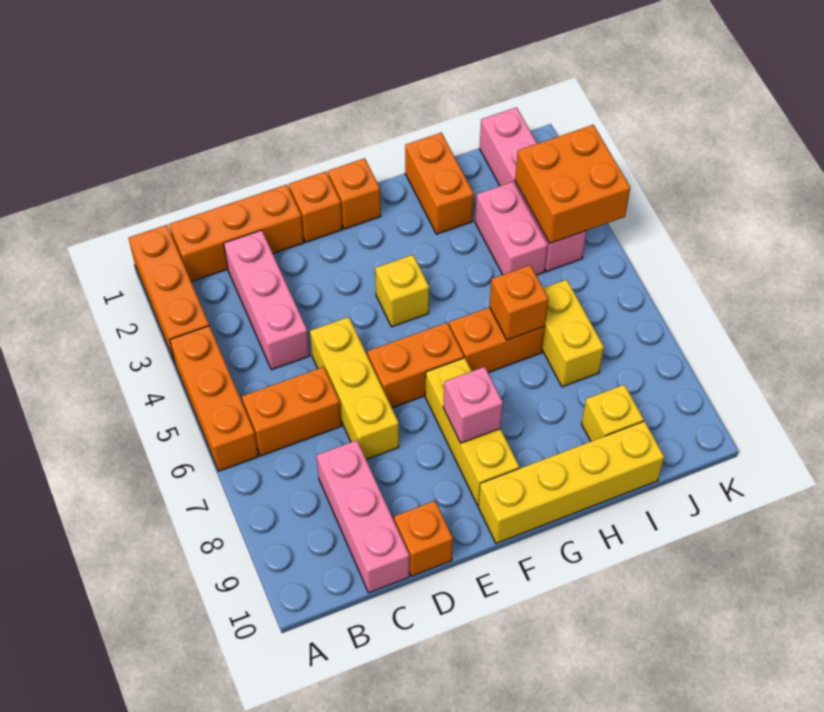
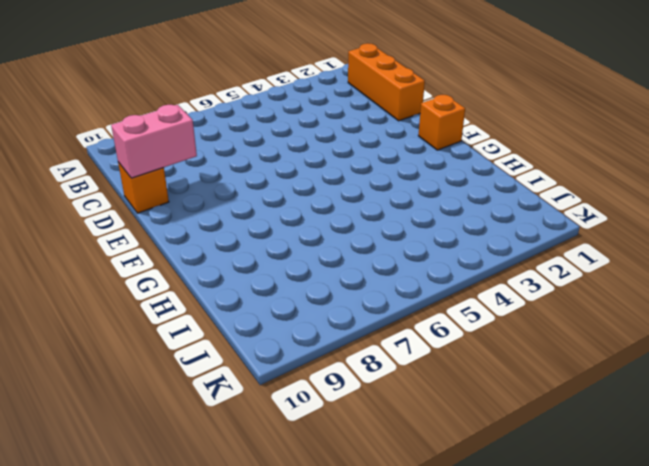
pink 1x2 brick [111,105,197,178] -> pink 1x2 brick moved to [475,182,548,275]
none -> orange 1x3 brick [129,225,209,362]
none -> orange 1x3 brick [170,326,258,471]
none -> orange 1x2 brick [242,367,341,456]

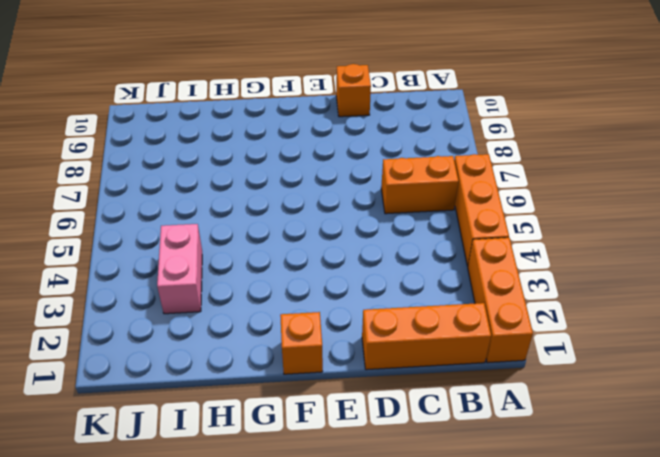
none -> pink 1x3 brick [224,230,310,370]
none -> pink 1x3 brick [317,440,409,593]
none -> yellow 1x3 brick [310,317,399,460]

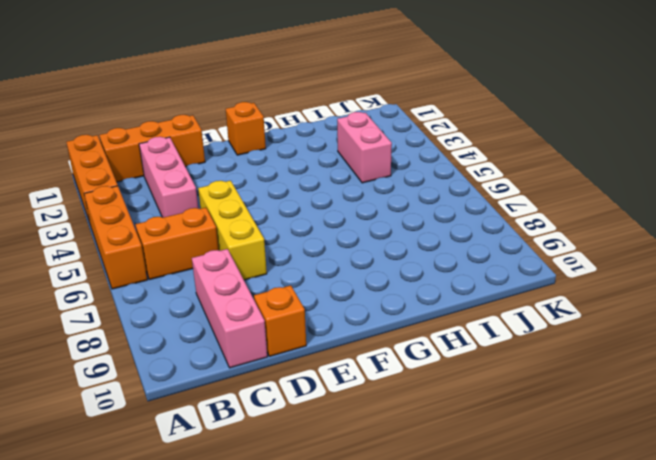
none -> orange 1x1 brick [289,171,342,242]
none -> orange 1x2 brick [367,323,464,408]
none -> yellow 1x1 brick [375,255,429,327]

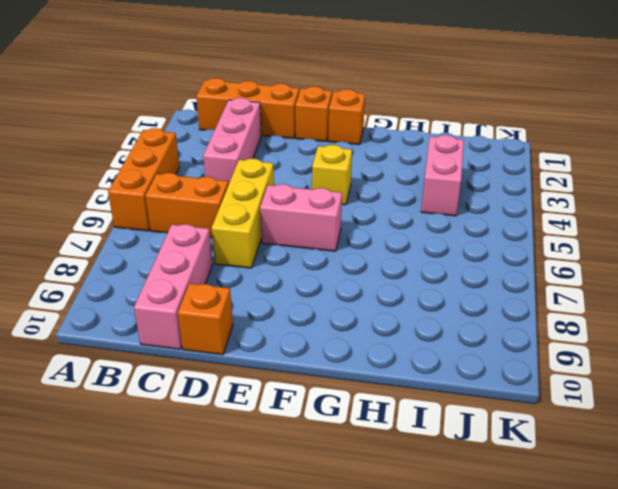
pink 1x2 brick [260,184,342,251] -> orange 1x2 brick [367,323,464,408]
none -> orange 1x3 brick [129,225,209,362]
none -> yellow 1x3 brick [425,358,519,505]
none -> yellow 1x4 brick [478,421,664,543]

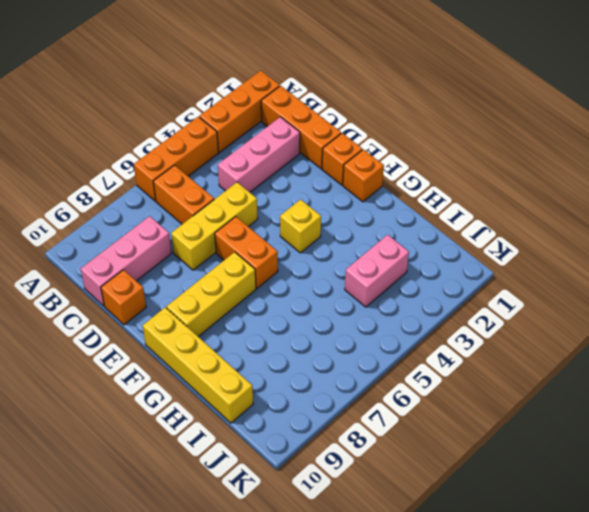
none -> orange 1x2 brick [449,307,545,372]
none -> orange 1x2 brick [405,133,474,234]
none -> yellow 1x2 brick [542,280,604,387]

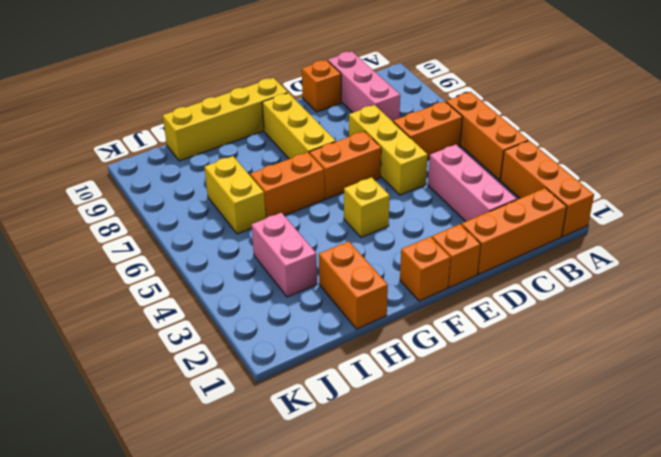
none -> yellow 1x1 brick [582,385,644,441]
none -> pink 1x4 brick [480,107,587,271]
none -> pink 1x1 brick [443,367,503,443]

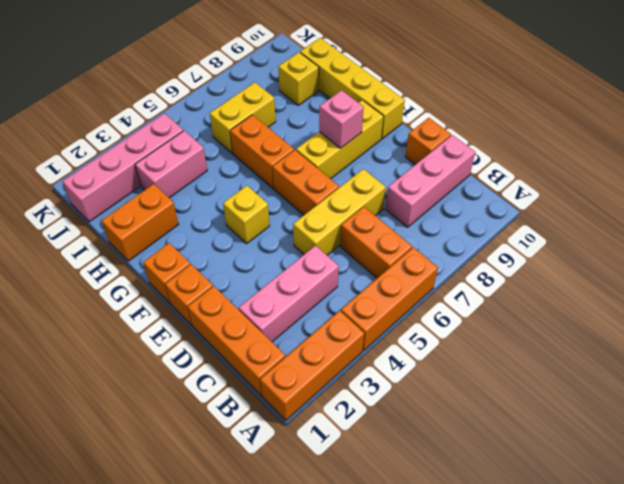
none -> orange 1x1 brick [490,265,548,340]
none -> orange 2x2 brick [515,125,630,243]

